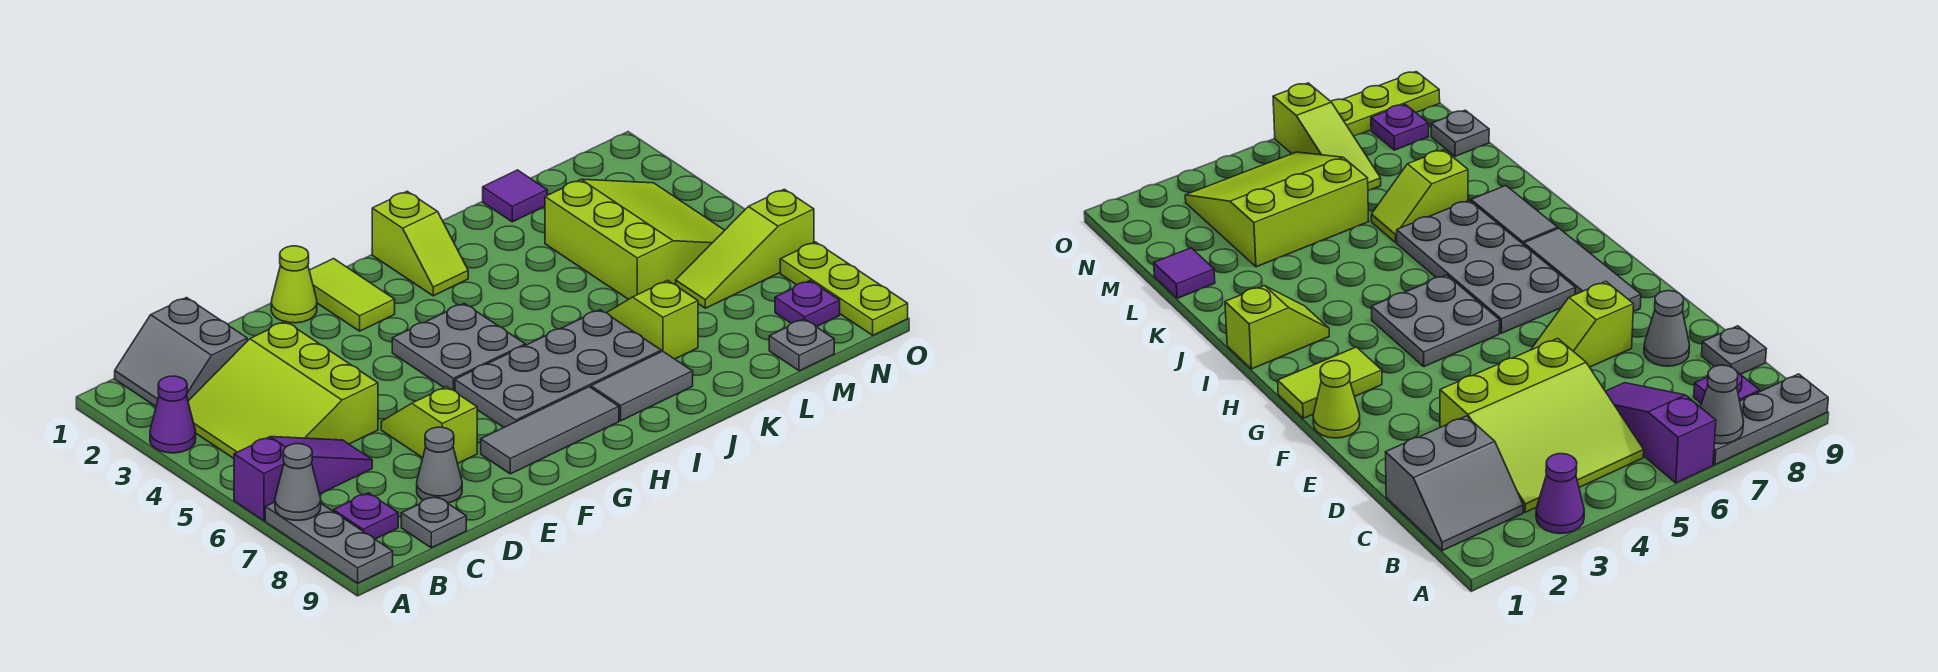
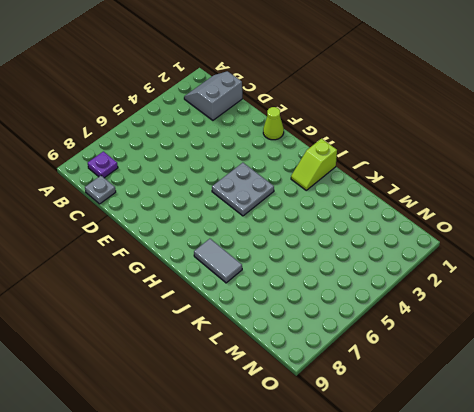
none -> purple 1x1 cone [150,376,196,453]
none -> purple 1x3 slope [234,437,372,521]
none -> grey 1x3 plate [265,502,393,583]

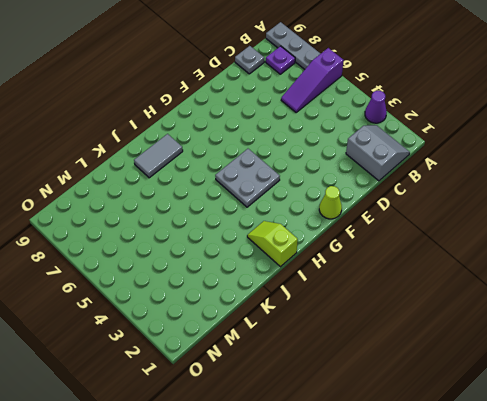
none -> lime 3x3 slope [188,321,378,458]
none -> grey 1x1 cone [417,427,462,503]
none -> lime 1x2 slope [381,387,477,463]

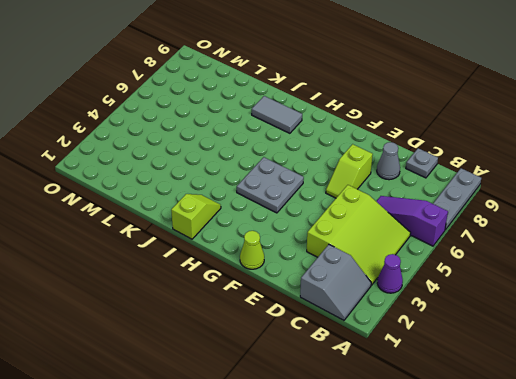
none -> purple 1x1 plate [333,493,398,539]
none -> grey 1x3 tile [481,387,619,474]
none -> lime 1x2 tile [309,259,395,331]

